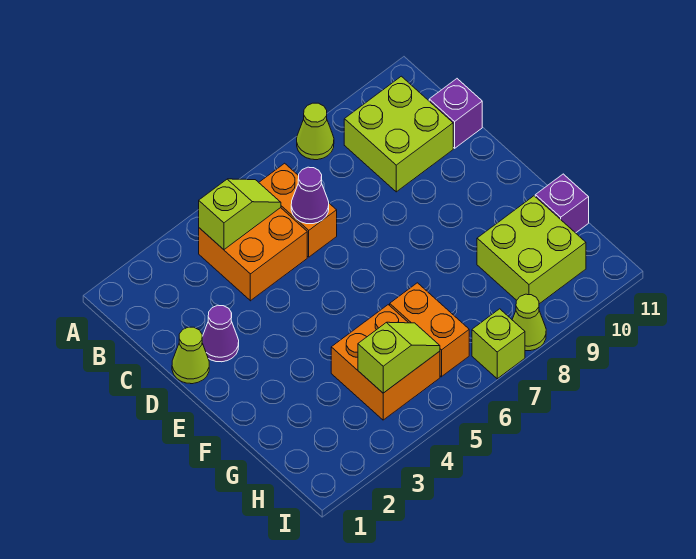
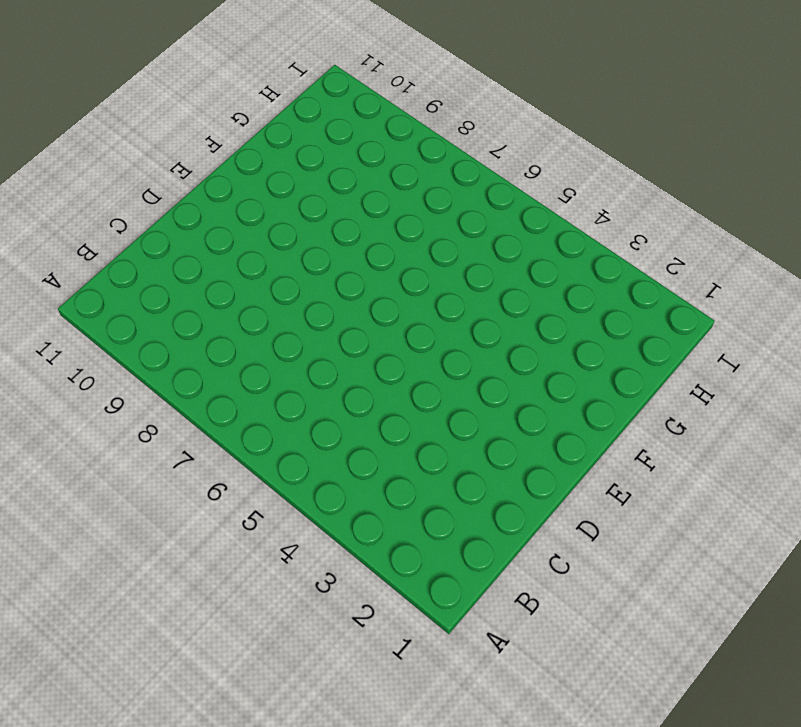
none -> lime 1x1 cone [297,103,334,160]
none -> orange 2x2 brick [199,208,307,301]
none -> orange 1x2 brick [259,163,337,257]

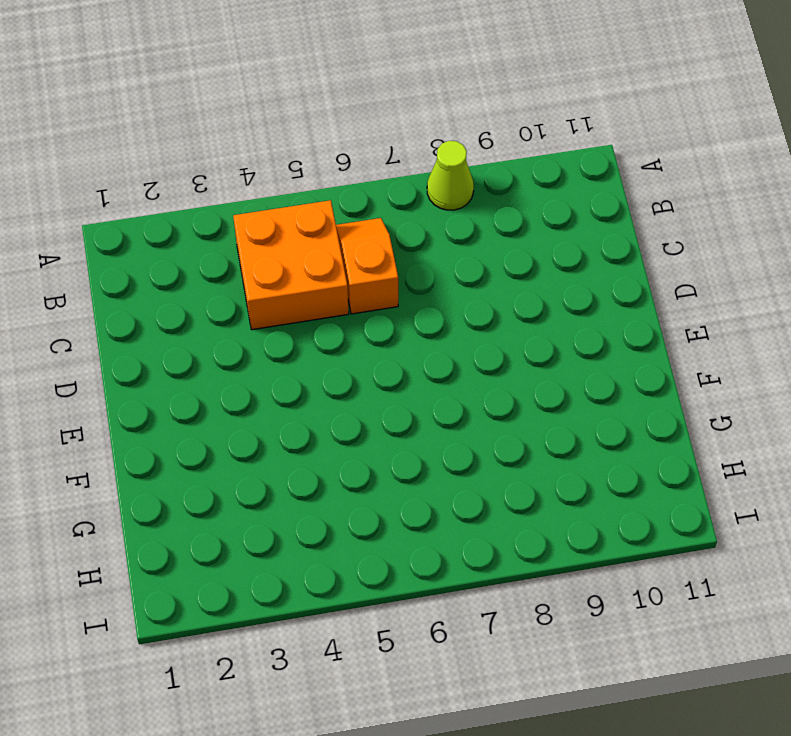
orange 1x2 slope [336,218,398,314] -> orange 1x2 brick [259,163,337,257]
none -> lime 2x2 brick [344,76,453,192]
none -> purple 1x1 brick [429,79,482,148]
none -> lime 1x1 cone [172,327,209,384]

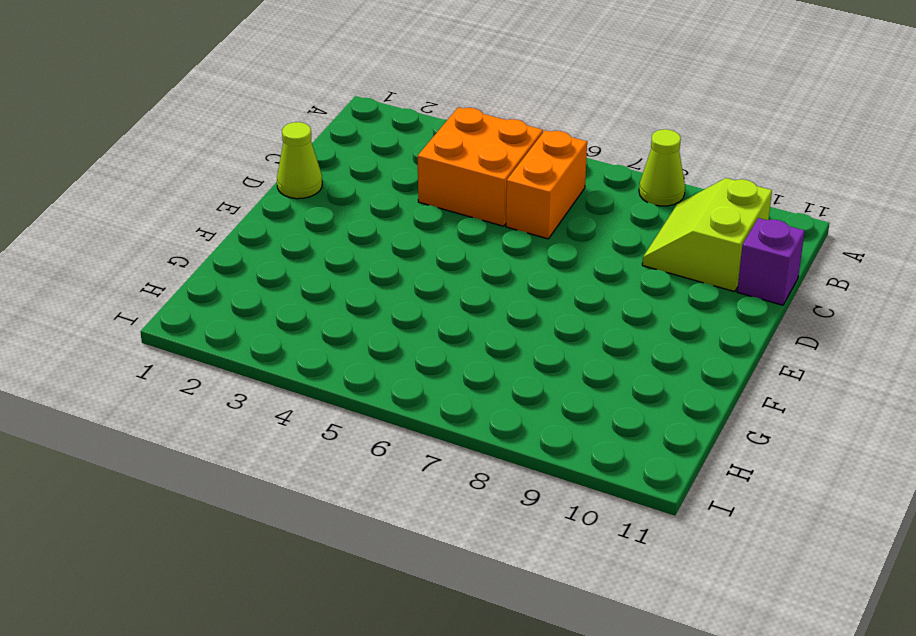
lime 2x2 slope [642,178,772,292] -> lime 2x2 brick [344,76,453,192]
none -> purple 1x1 cone [202,305,239,362]
none -> orange 2x2 brick [331,305,440,420]
none -> orange 1x2 brick [390,283,469,377]

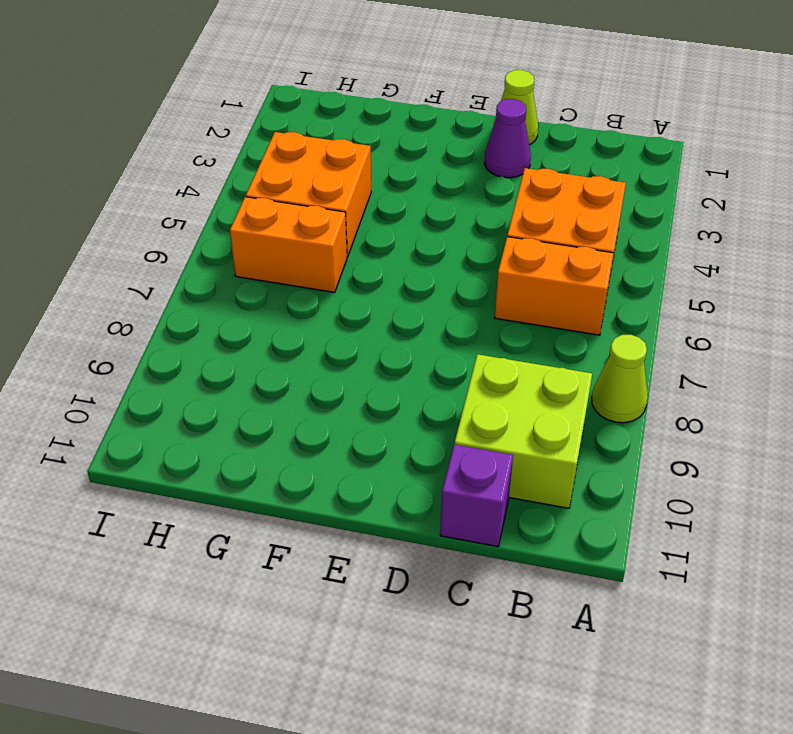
none -> lime 2x2 brick [477,196,586,304]
none -> purple 1x1 brick [535,174,589,233]
none -> lime 1x1 brick [472,309,525,379]

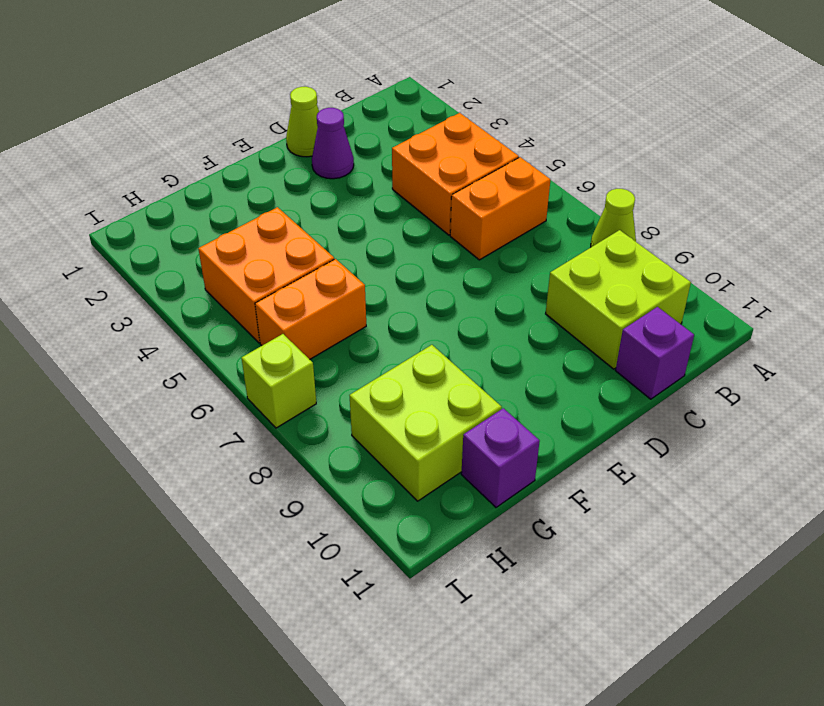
none -> lime 1x1 cone [512,294,546,351]
none -> lime 1x2 slope [199,179,281,250]
none -> purple 1x1 cone [291,167,329,224]

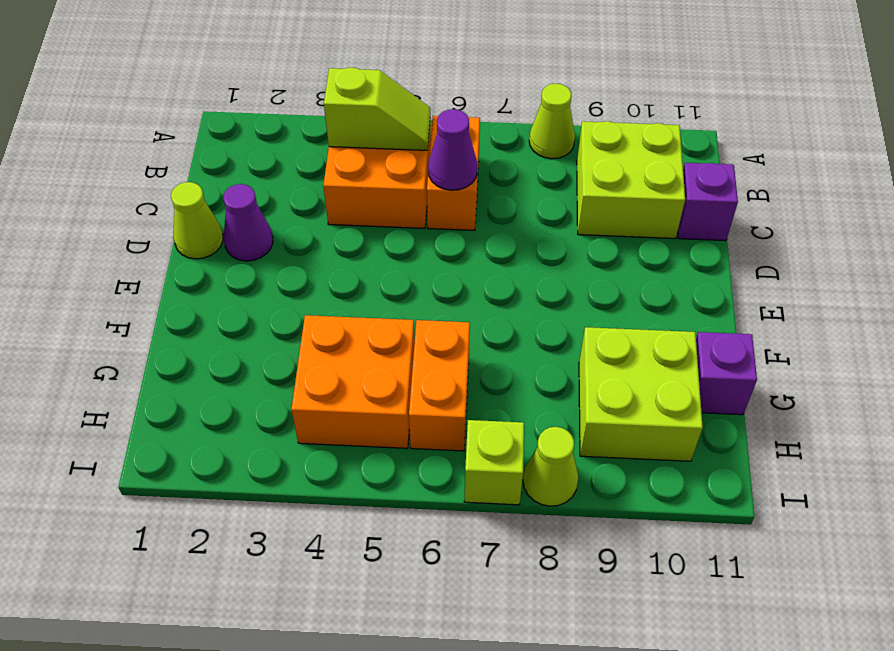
none -> lime 1x2 slope [358,322,440,393]

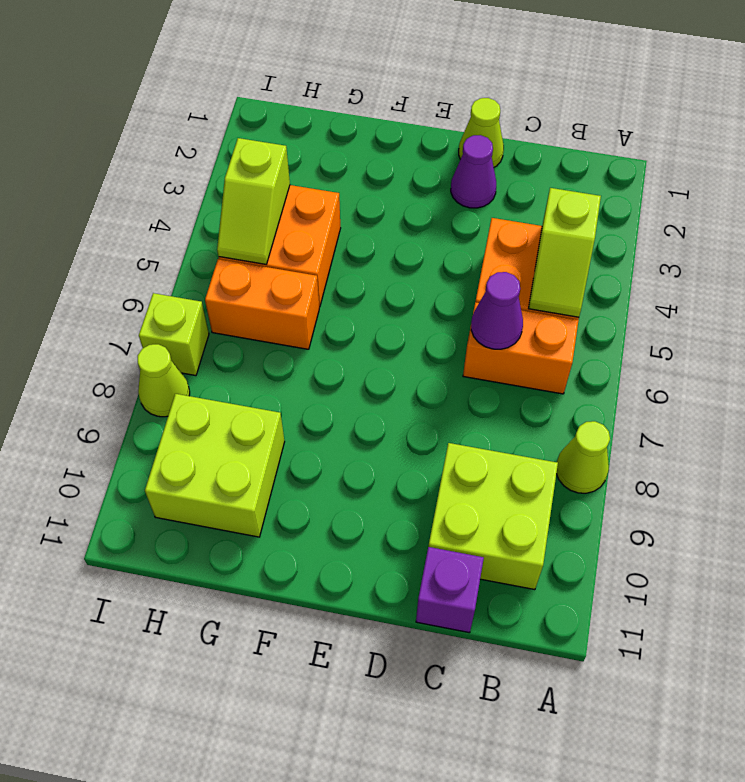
none -> purple 1x1 brick [535,174,589,233]

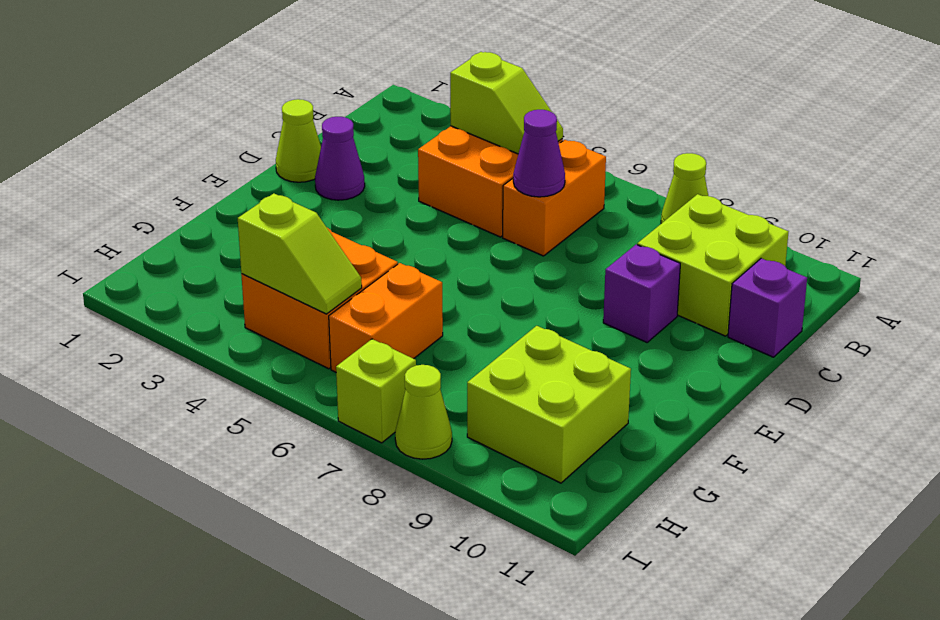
purple 1x1 brick [603,245,680,342] -> purple 1x1 brick moved to [535,174,589,233]

